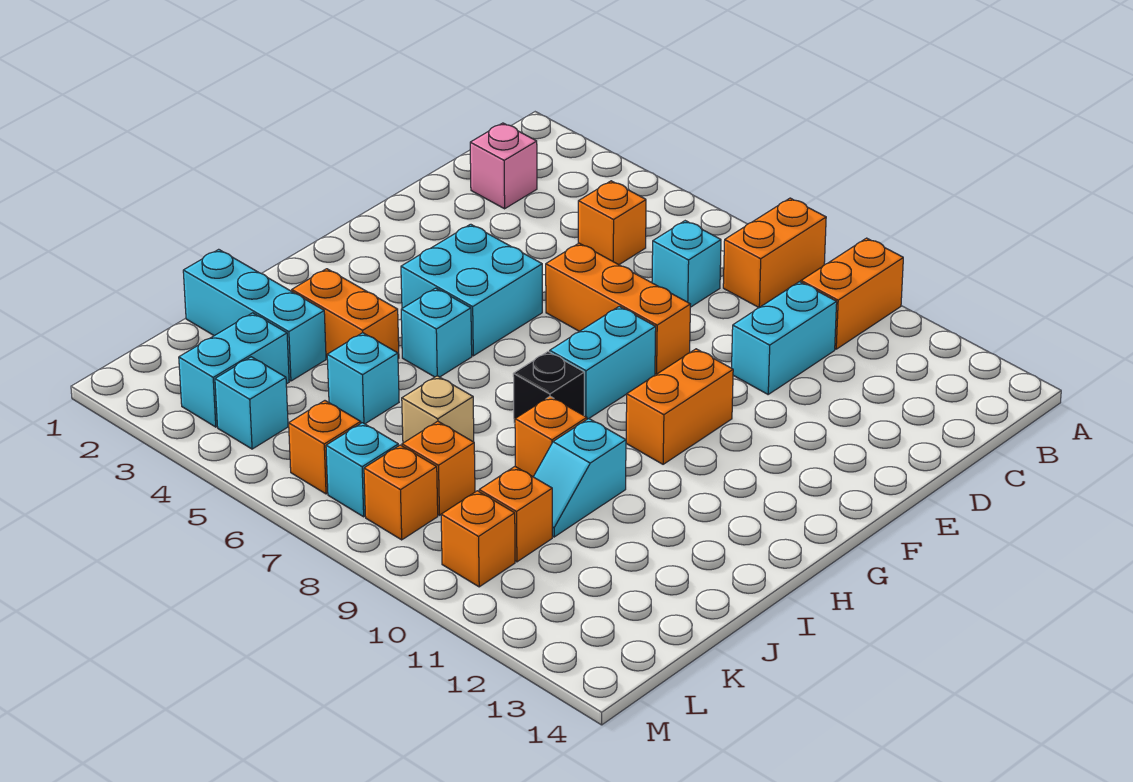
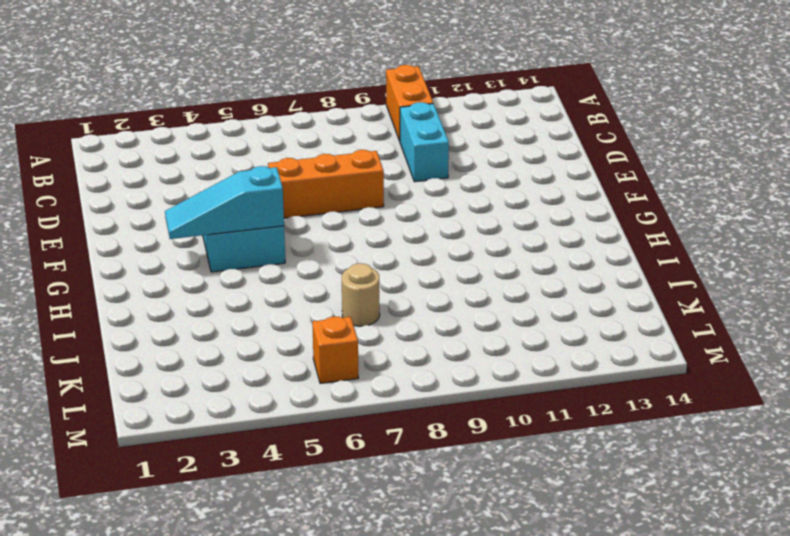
cyan 1x3 slope [165,166,284,239] -> none
tan 1x1 round brick [342,263,380,326] -> tan 1x1 brick [402,376,474,443]
none -> orange 1x2 brick [723,198,826,308]
none -> pink 1x1 brick [470,123,537,209]
none -> orange 1x1 brick [578,181,646,265]

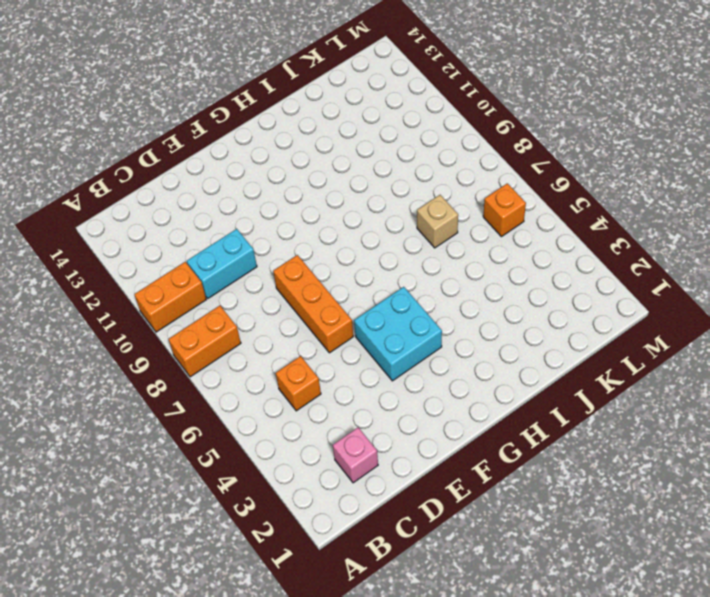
none -> cyan 1x1 brick [652,221,721,307]
none -> cyan 1x2 brick [550,306,656,419]
none -> orange 1x2 brick [626,349,733,464]

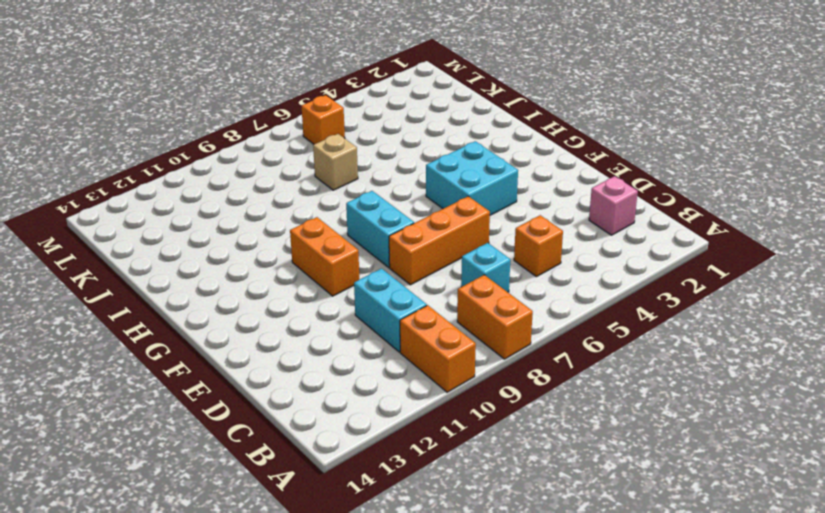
none -> cyan 1x1 brick [401,288,472,377]
none -> black 1x1 brick [513,352,584,423]
none -> orange 1x2 brick [292,269,399,359]

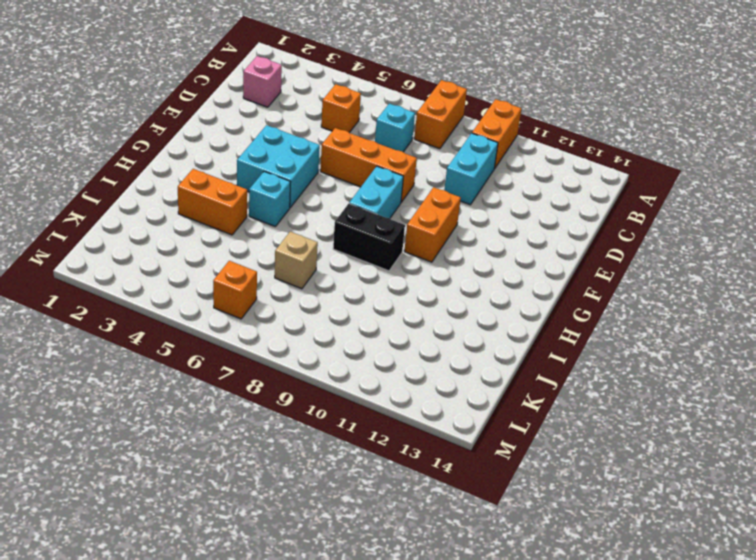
black 1x2 brick [333,204,405,271] -> black 1x1 brick [513,352,584,423]
none -> orange 1x1 brick [515,397,587,477]
none -> cyan 1x2 slope [534,419,626,537]
none -> cyan 1x3 brick [183,249,326,381]

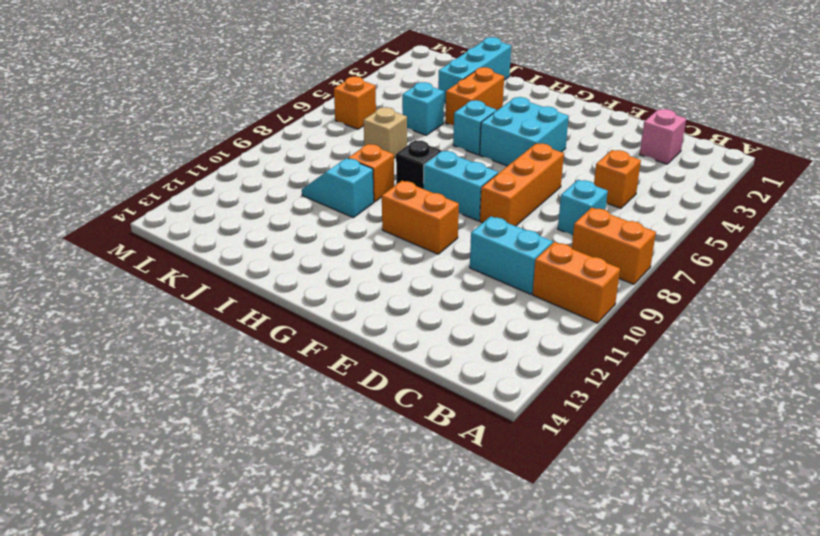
none -> cyan 1x2 brick [179,313,289,427]
none -> orange 1x1 brick [402,421,475,515]
none -> orange 1x1 brick [479,467,552,562]

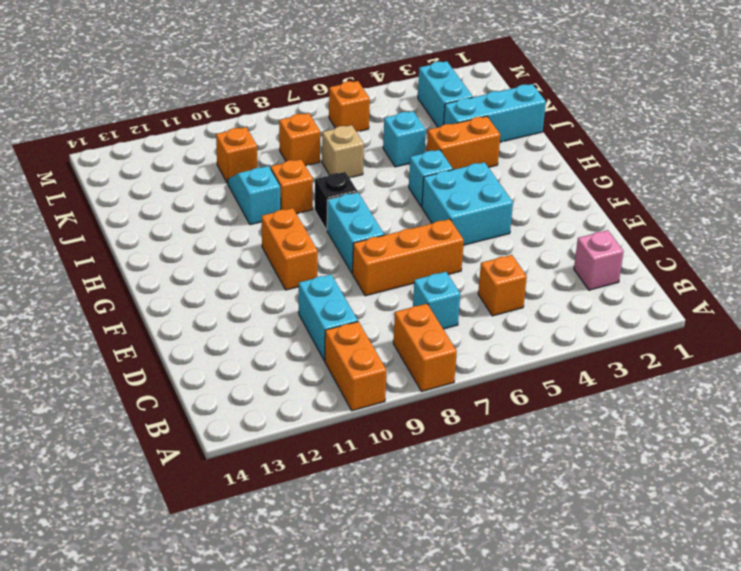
none -> cyan 1x1 brick [215,357,288,449]
none -> cyan 1x1 brick [326,423,398,517]
none -> orange 1x1 brick [364,445,438,540]

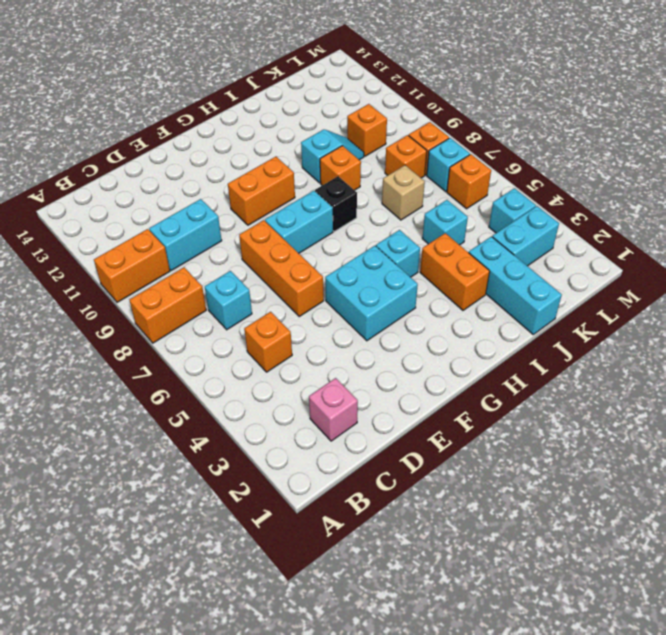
none -> orange 1x1 brick [441,491,515,587]

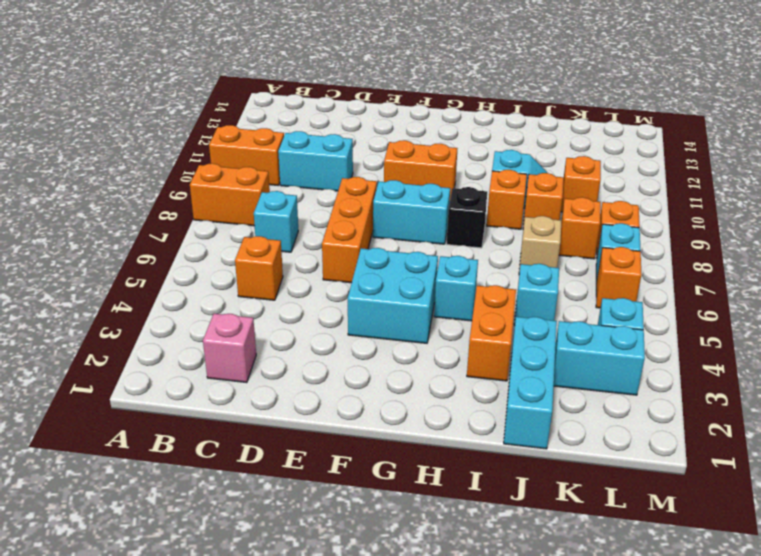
orange 1x1 brick [523,173,564,229] -> orange 1x1 brick moved to [441,491,515,587]

